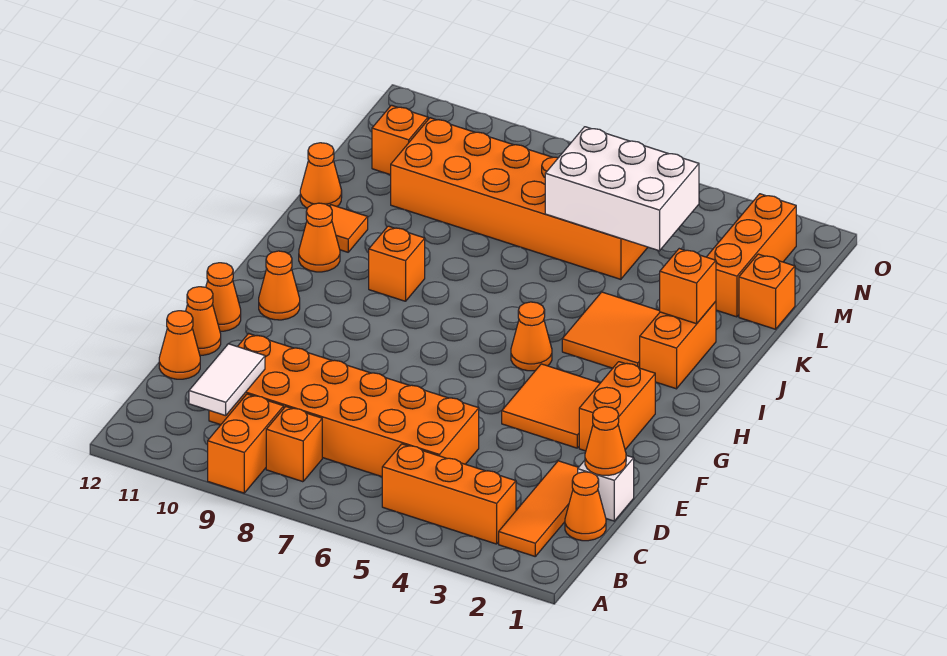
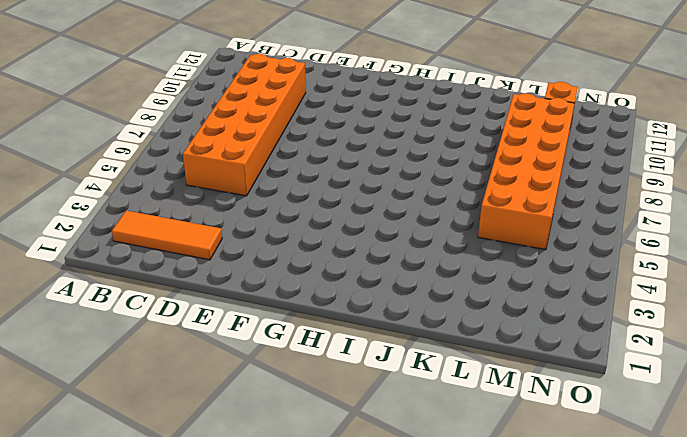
none -> orange 1x2 brick [208,394,284,493]
none -> orange 1x3 brick [382,444,516,544]
none -> orange 1x1 brick [266,407,322,482]

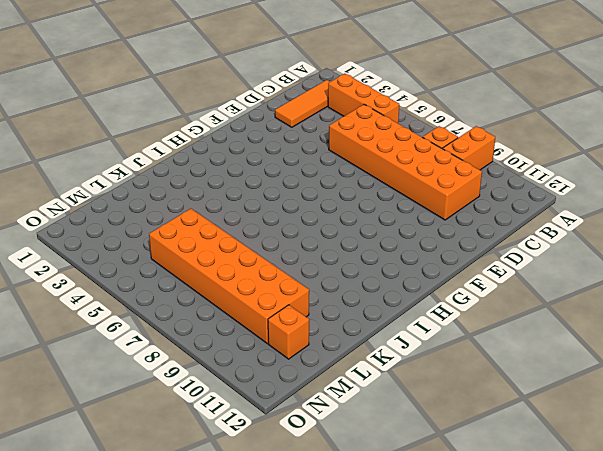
none -> orange 1x1 cone [565,472,606,541]
none -> white 1x1 brick [578,455,634,521]
none -> orange 1x1 cone [159,311,200,379]

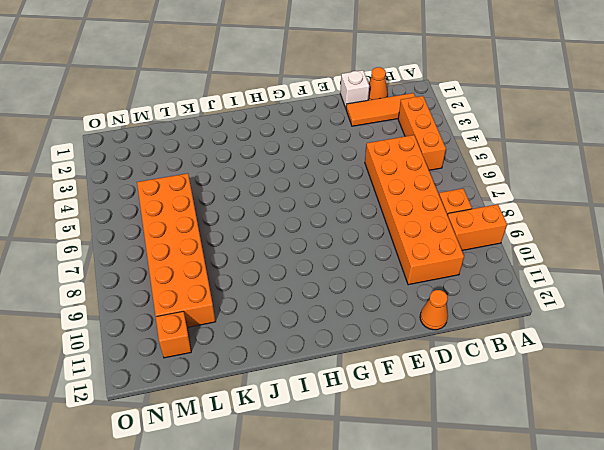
none -> orange 1x1 cone [186,287,221,355]
none -> orange 1x2 brick [579,362,655,451]
none -> orange 2x2 tile [502,364,600,448]

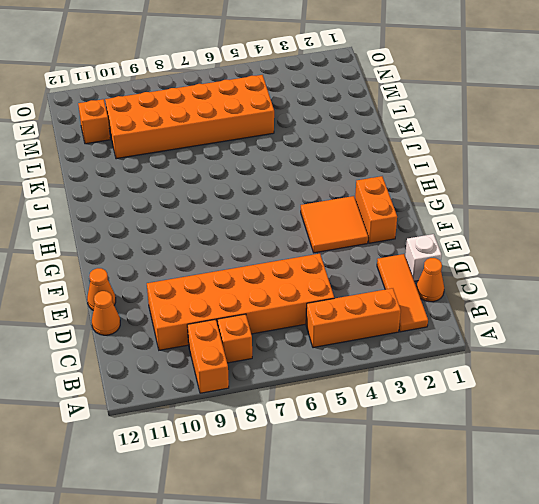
none -> orange 1x1 cone [206,263,241,331]
none -> orange 1x1 cone [259,251,300,320]
none -> orange 1x1 cone [511,302,552,371]

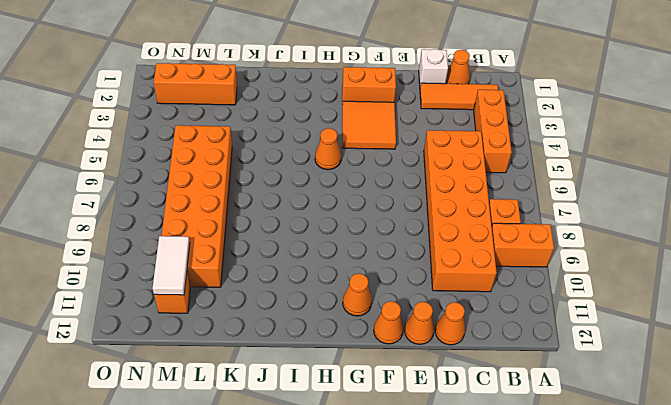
white 1x2 tile [153,236,190,295] -> white 1x2 tile turned to [189,344,265,416]
none -> orange 1x2 brick [640,301,716,389]
none -> orange 2x2 tile [562,292,660,368]
none -> orange 1x1 brick [369,226,425,301]

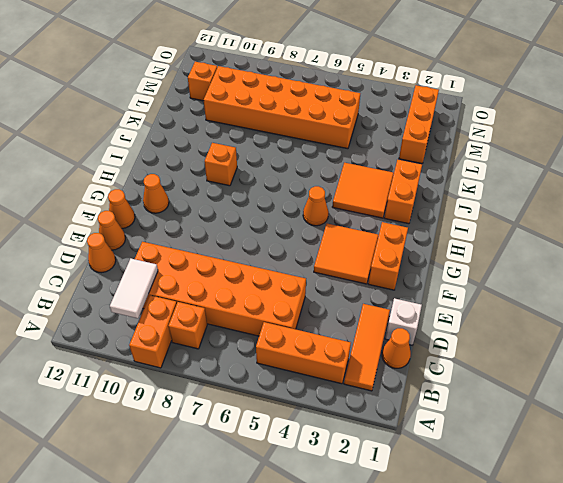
none -> orange 1x1 cone [299,203,340,272]
none -> orange 1x1 tile [330,205,368,252]
none -> orange 1x1 cone [300,143,342,208]

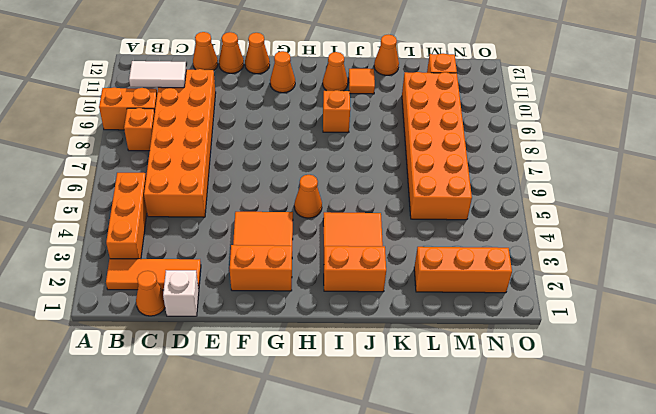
none -> orange 1x1 brick [739,254,795,329]
none -> orange 1x1 cone [585,407,626,476]
none -> orange 1x1 brick [660,249,716,324]

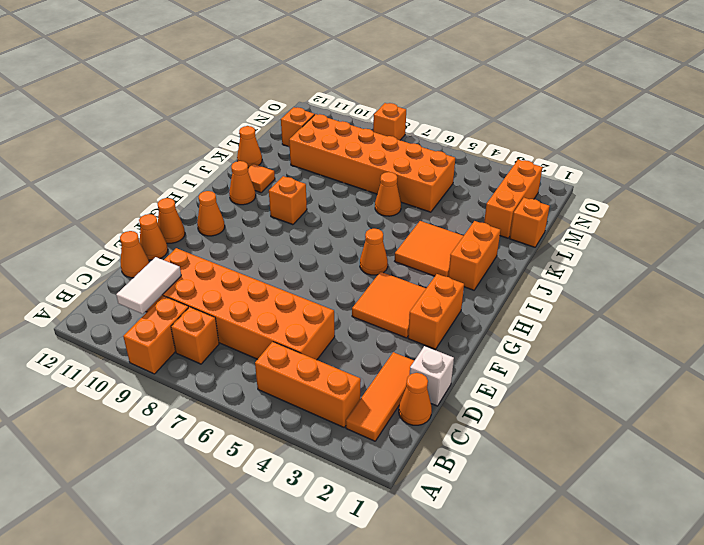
orange 1x1 cone [375,172,401,216] -> orange 1x1 cone moved to [585,407,626,476]
orange 1x1 brick [373,103,406,140] -> orange 1x1 brick moved to [660,249,716,324]
none -> white 2x3 brick [545,127,699,251]

